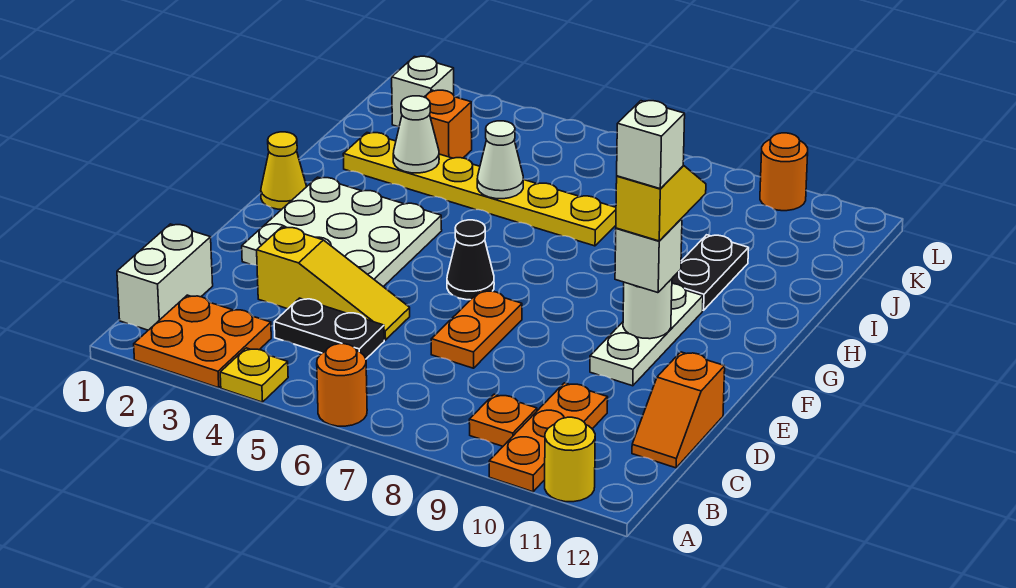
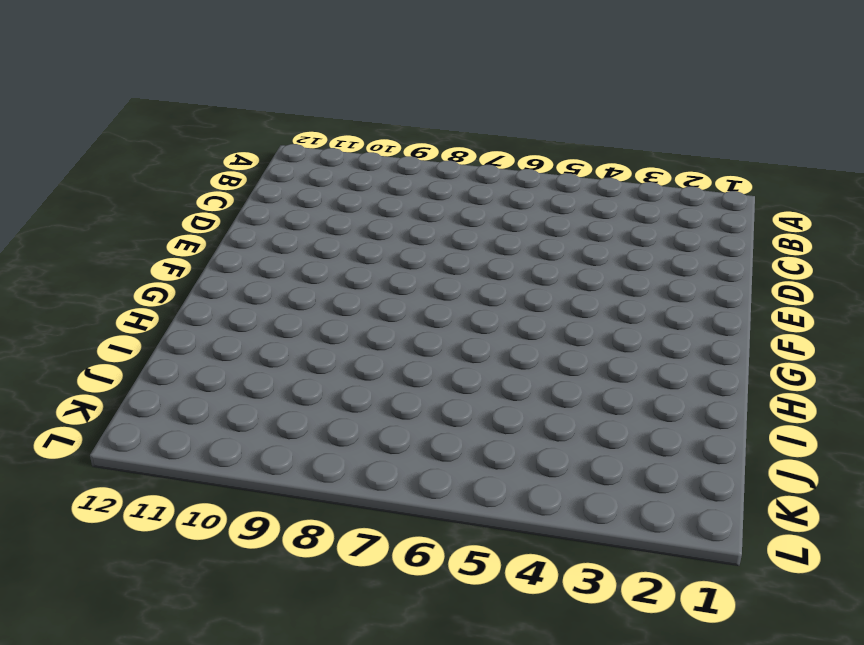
none -> orange 2x2 plate [134,295,271,388]
none -> yellow 1x1 plate [220,348,288,402]
none -> orange 1x1 round brick [317,344,367,426]

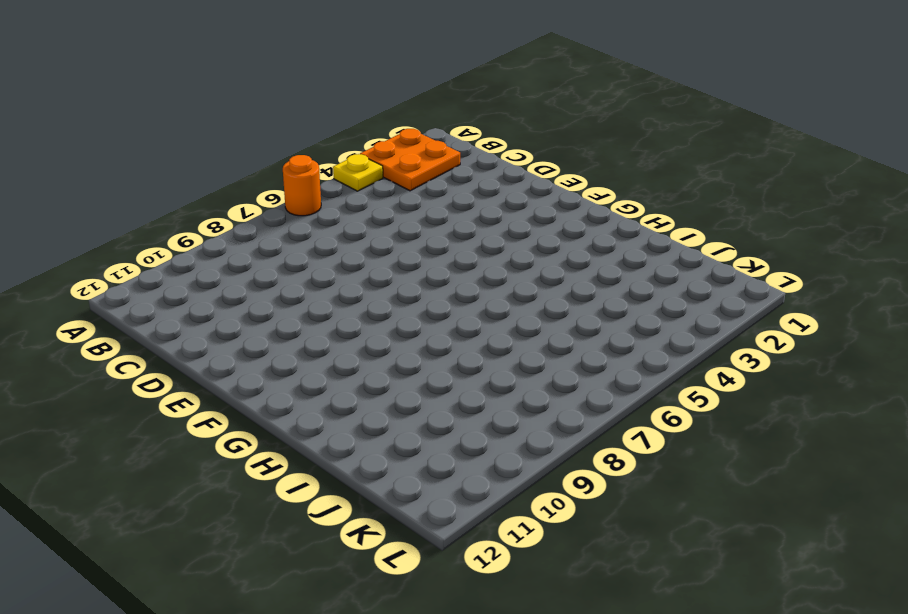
none -> orange 1x3 plate [489,383,608,492]
none -> yellow 1x1 round brick [545,417,595,502]
none -> white 1x2 brick [117,224,213,330]

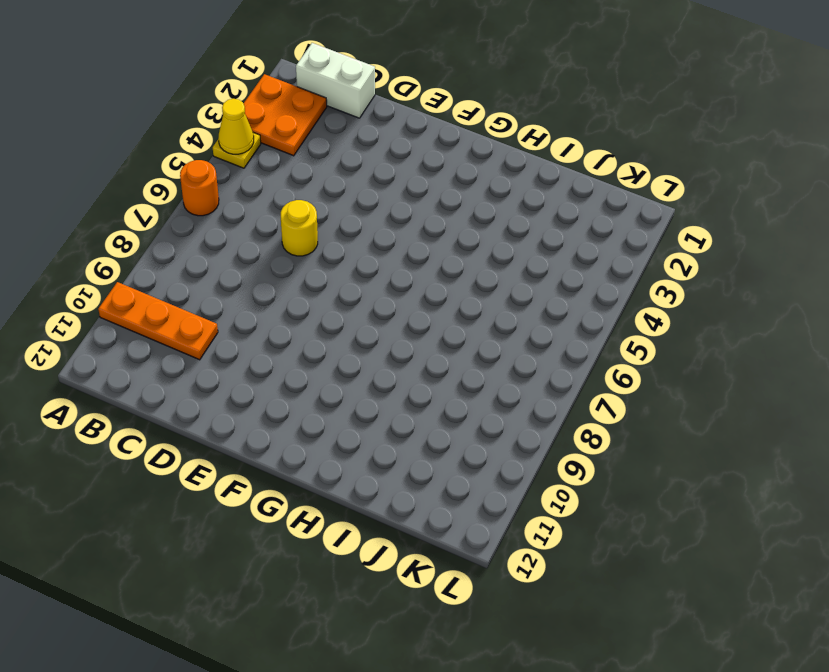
yellow 1x1 cone [218,99,254,154] -> yellow 1x1 cone moved to [261,132,307,209]
yellow 1x1 round brick [281,200,318,256] -> yellow 1x1 round brick moved to [545,417,595,502]
none -> orange 1x1 plate [469,394,537,446]
none -> black 1x2 plate [274,298,384,359]
none -> orange 1x2 slope [632,352,725,468]

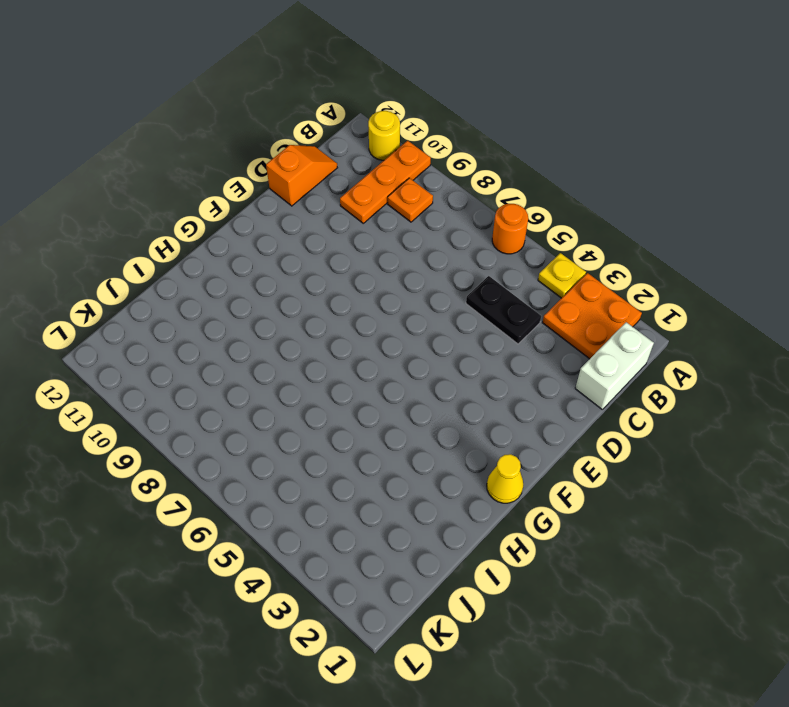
none -> yellow 1x3 slope [257,227,410,340]
none -> orange 1x2 plate [431,290,522,368]
none -> white 3x3 plate [242,177,442,287]

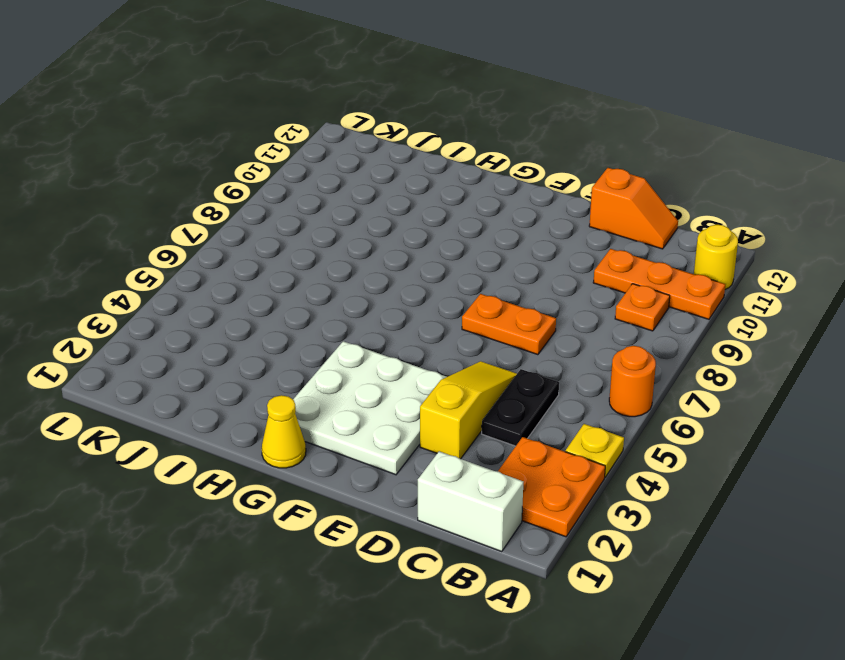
none -> white 1x3 plate [590,284,703,386]
none -> black 1x1 cone [447,220,494,300]
none -> black 1x2 plate [672,235,749,310]

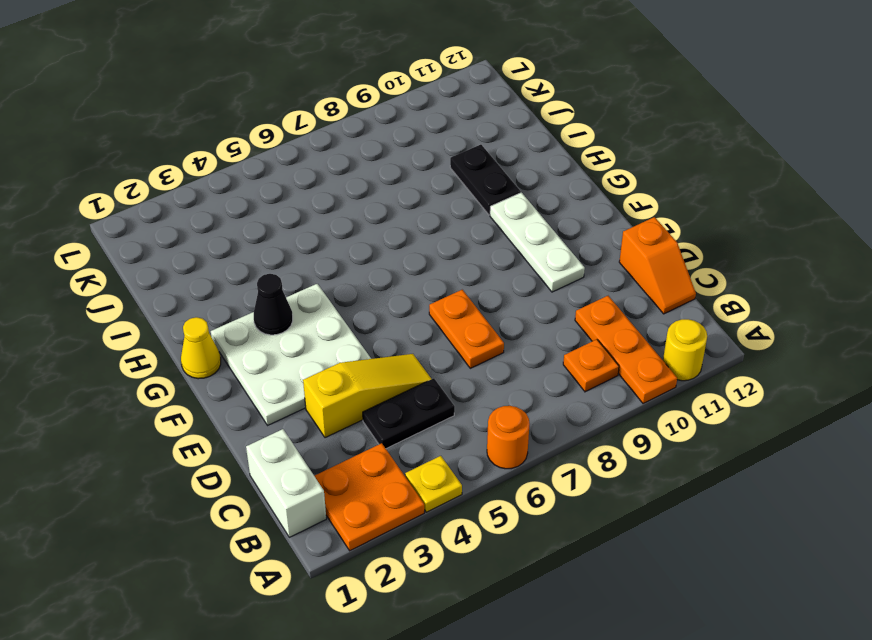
black 1x1 cone [254,274,293,335] -> black 1x1 cone moved to [447,220,494,300]
none -> yellow 1x6 plate [343,133,616,246]
none -> orange 1x1 brick [425,90,472,158]
none -> white 1x1 brick [392,56,454,127]

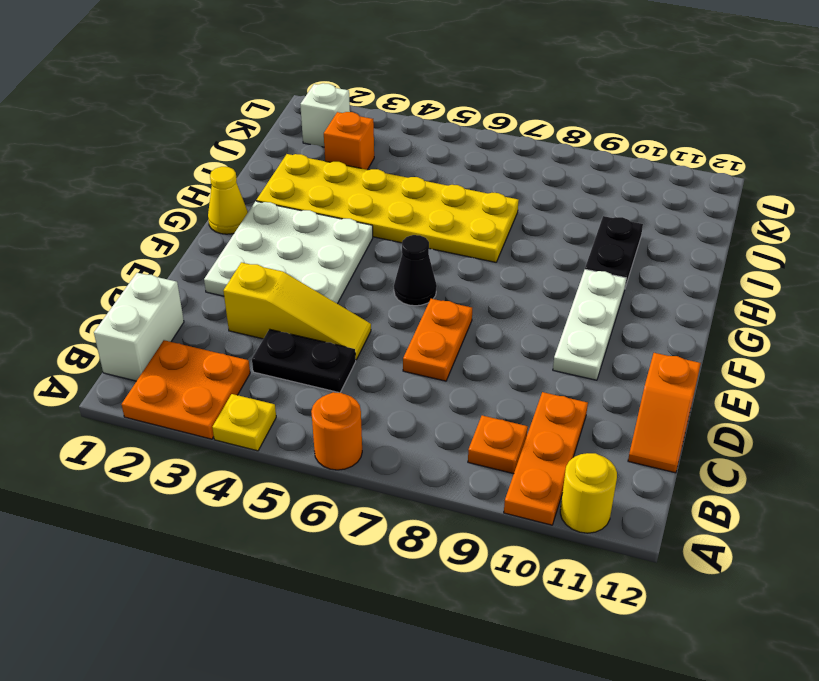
yellow 2x6 plate [256,154,519,262] -> yellow 1x6 plate [343,133,616,246]
none -> orange 1x1 round brick [760,133,808,211]
none -> white 1x1 round brick [623,279,672,339]
none -> white 1x1 cone [393,96,439,173]

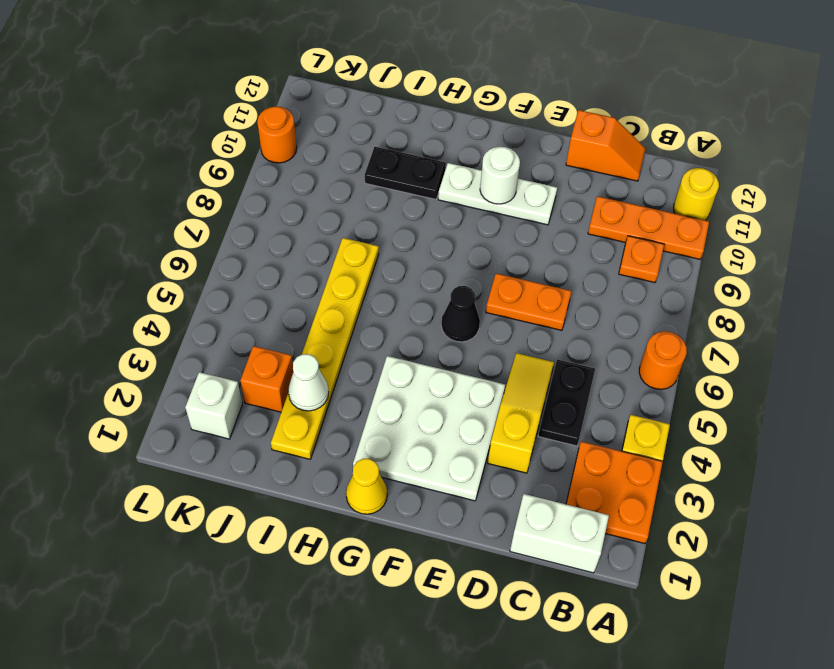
none -> white 1x1 cone [477,121,524,199]
none -> white 1x1 brick [615,218,682,293]
none -> yellow 1x2 slope [616,165,706,241]

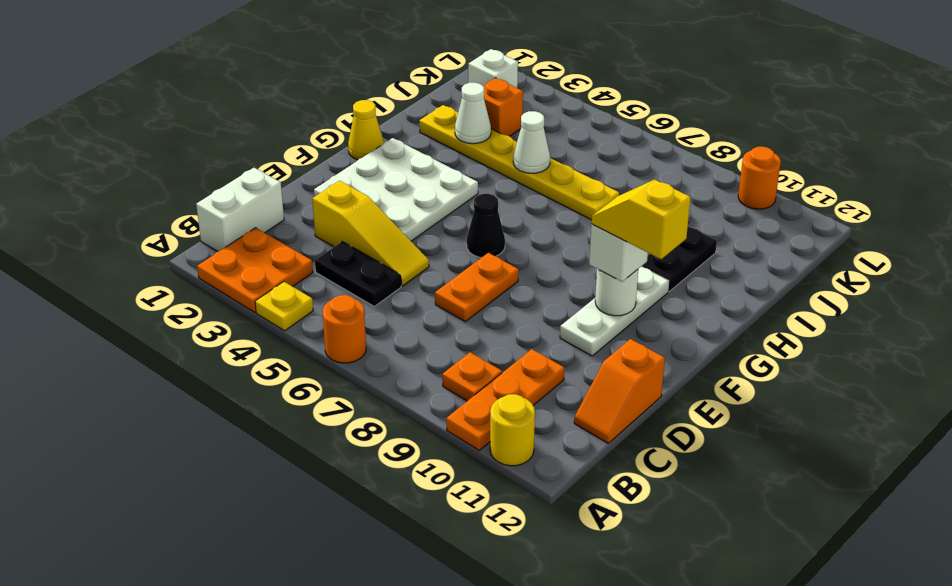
yellow 1x2 slope [591,179,691,259] -> yellow 1x2 slope turned to [616,165,706,241]
none -> white 1x1 brick [617,101,685,189]

